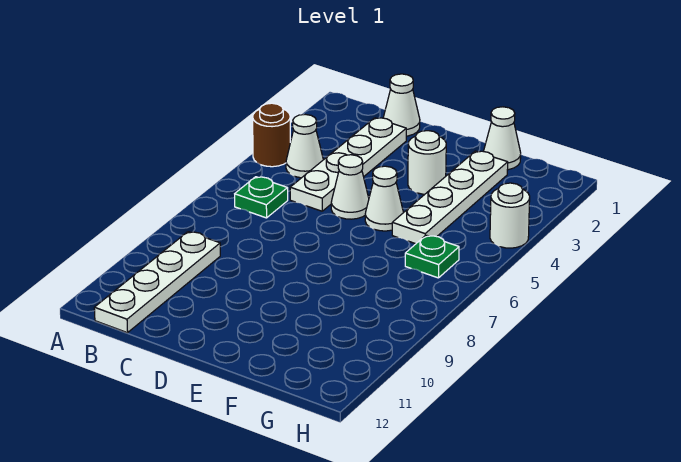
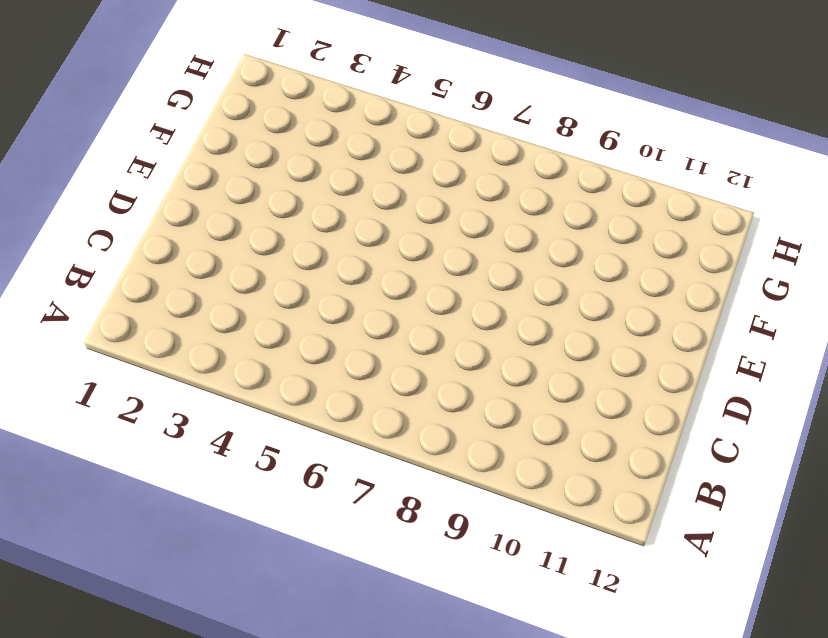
none -> brown 1x1 round brick [253,103,290,167]
none -> white 1x1 cone [286,114,323,178]
none -> green 1x1 plate [235,177,288,218]

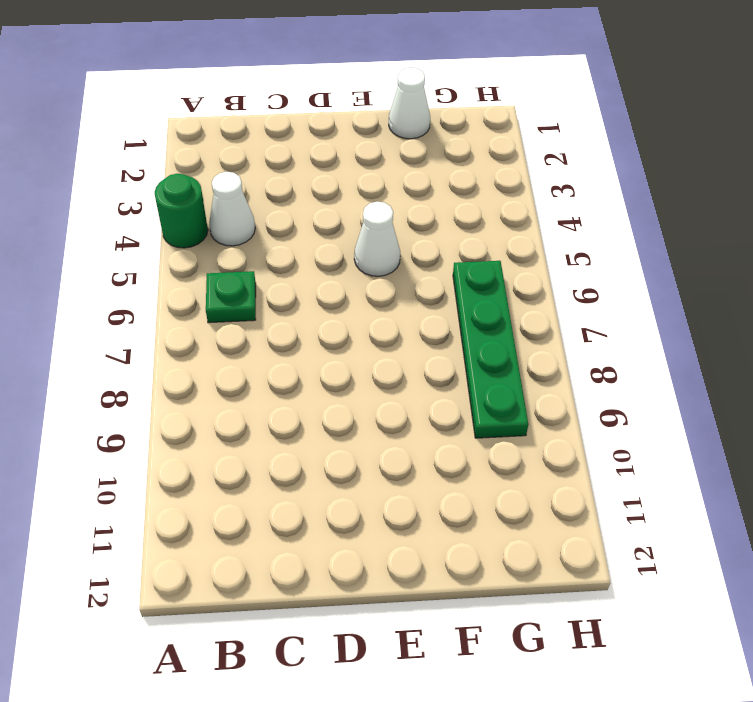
green 1x1 round brick [155,174,208,248] -> brown 1x1 round brick [253,103,290,167]
green 1x4 plate [453,261,528,438] -> green 1x1 plate [405,235,459,278]
none -> white 1x4 plate [94,232,220,333]
none -> white 1x1 cone [383,74,420,136]
none -> white 1x4 plate [290,118,406,211]

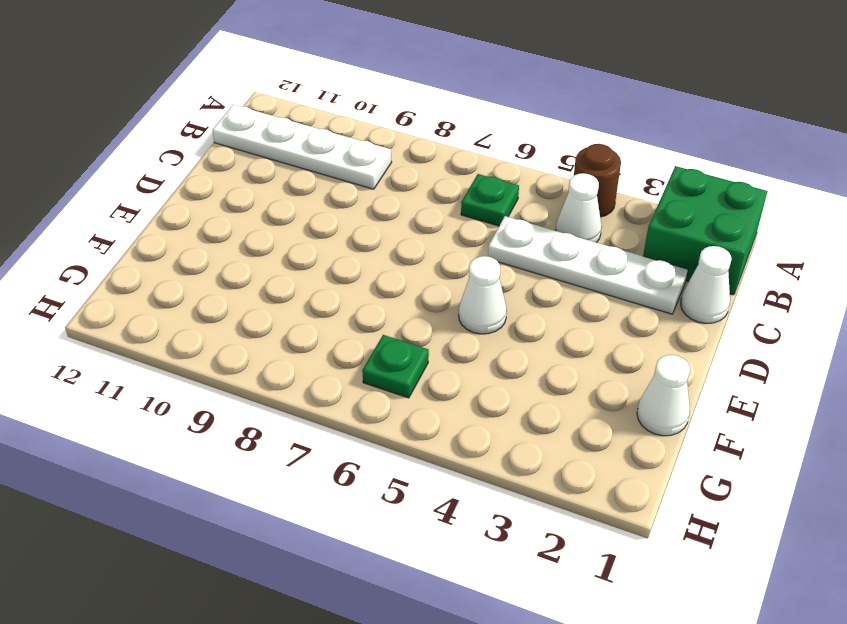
green 2x2 brick [643,166,768,295] -> none
none -> white 1x1 cone [331,155,369,219]
none -> white 1x1 round brick [408,131,446,194]
none -> white 1x4 plate [392,151,508,244]

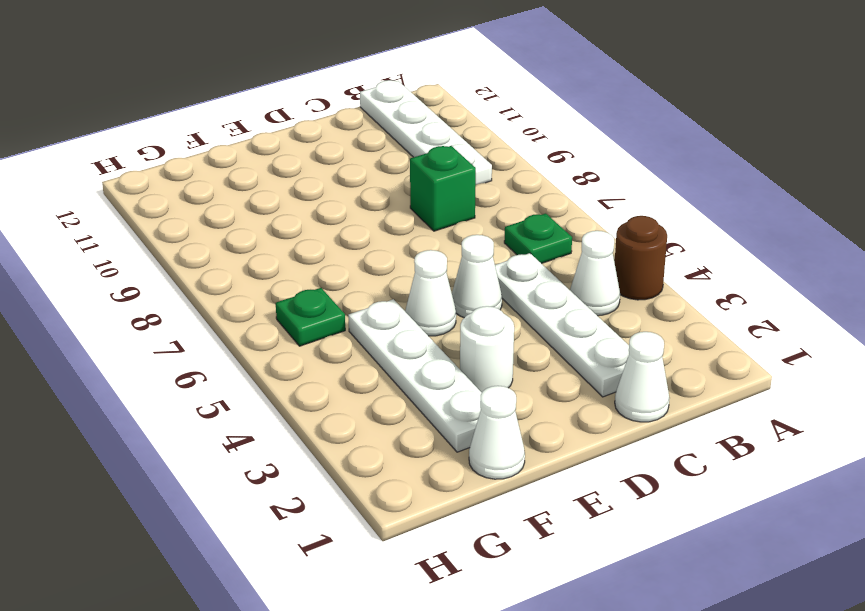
green 1x1 brick [410,146,476,231] -> none
none -> white 1x1 round brick [490,183,530,248]

